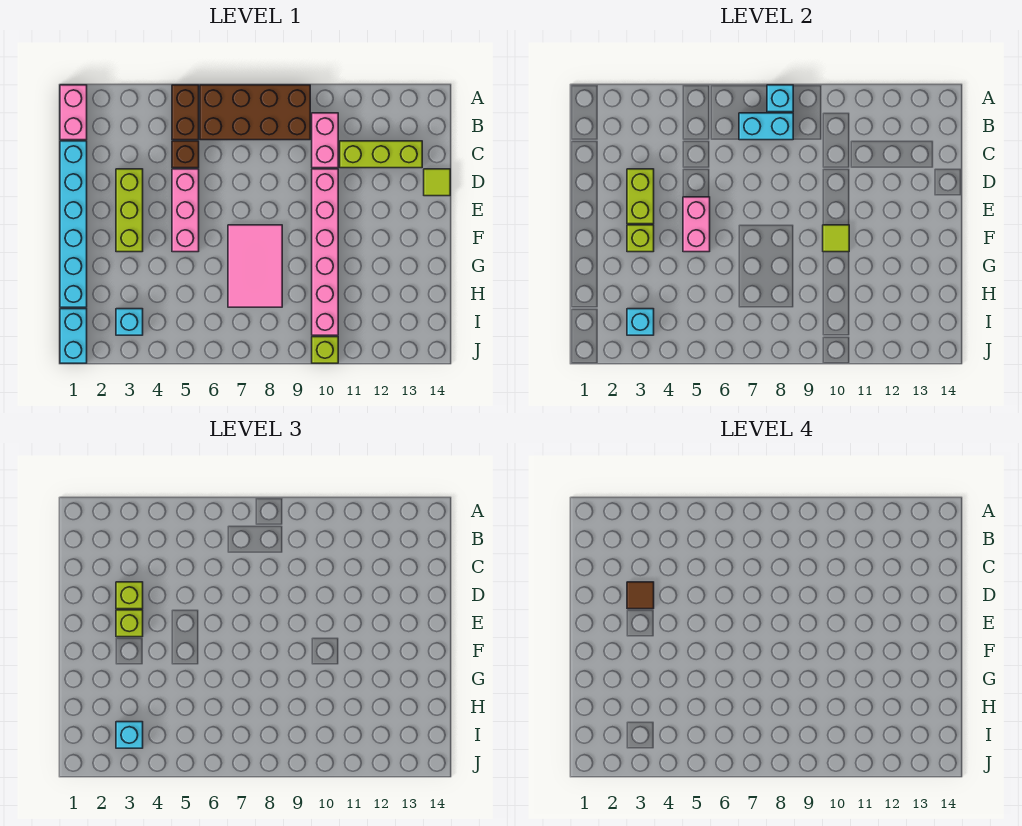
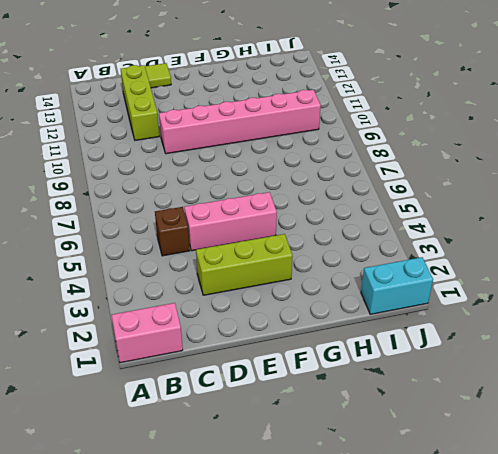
none -> brown 1x2 brick [172,85,199,140]
none -> brown 2x4 brick [200,85,310,140]
none -> pink 1x2 brick [312,113,338,168]

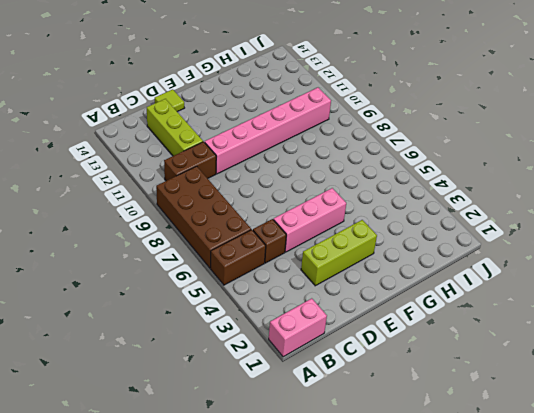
brown 1x2 brick [164,142,216,181] -> pink 1x2 brick [312,113,338,168]
none -> cyan 1x6 brick [60,141,87,307]
none -> pink 2x3 tile [228,225,282,307]
none -> cyan 1x2 brick [60,309,87,363]

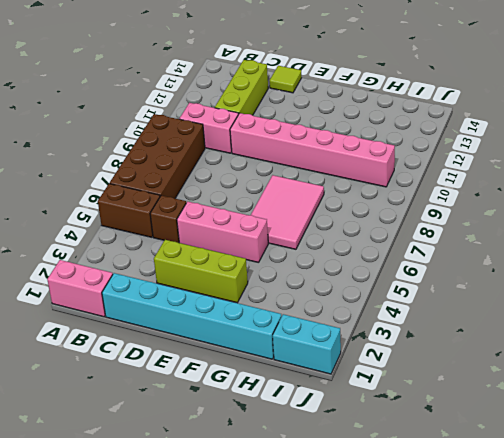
pink 2x3 tile [251,175,324,249] -> pink 2x3 tile turned to [228,225,282,307]
none -> cyan 1x1 brick [116,309,143,335]
none -> lime 1x1 brick [312,337,338,363]
none -> cyan 1x1 brick [767,85,793,112]

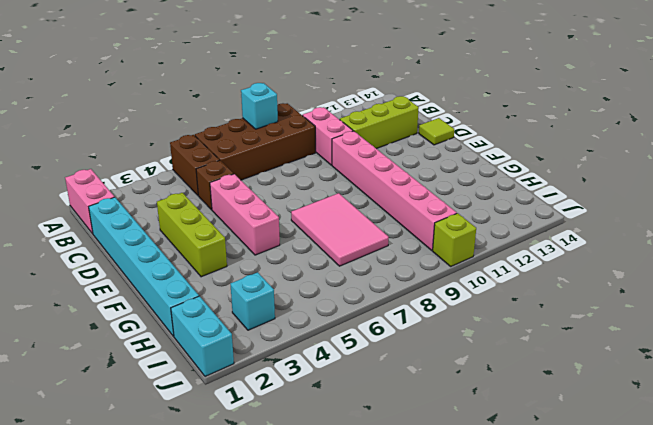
none -> cyan 1x2 brick [739,113,793,140]
none -> lime 1x2 brick [627,169,654,224]
none -> pink 1x2 brick [683,197,710,252]

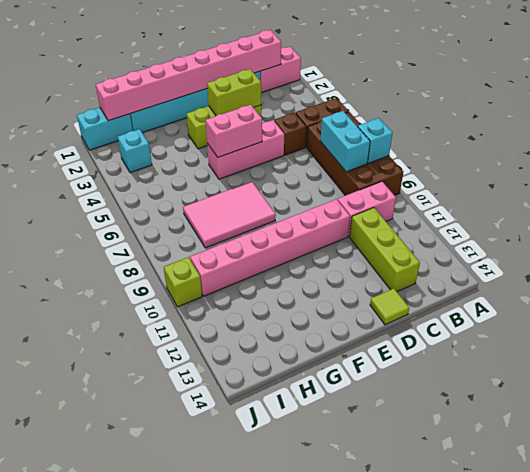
pink 1x8 brick [96,30,281,121] -> none
none -> lime 1x1 brick [627,225,654,252]
none -> lime 1x1 tile [823,225,849,252]
none -> cyan 1x1 brick [627,309,654,335]

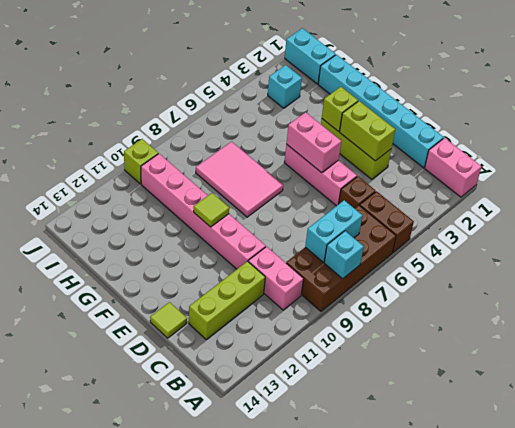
none -> cyan 1x1 brick [627,309,654,335]
none -> lime 1x1 brick [116,582,143,609]
none -> lime 1x1 brick [116,610,143,637]

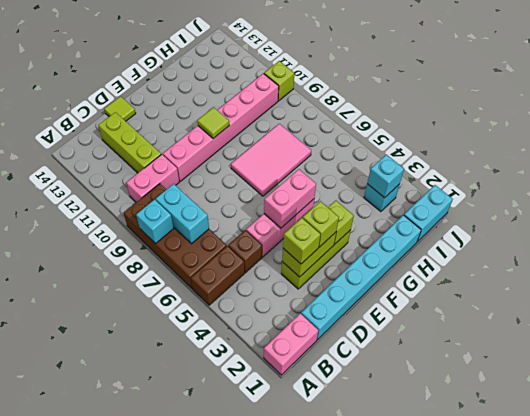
none -> cyan 1x1 brick [116,722,143,748]
none -> brown 1x1 tile [627,582,654,609]

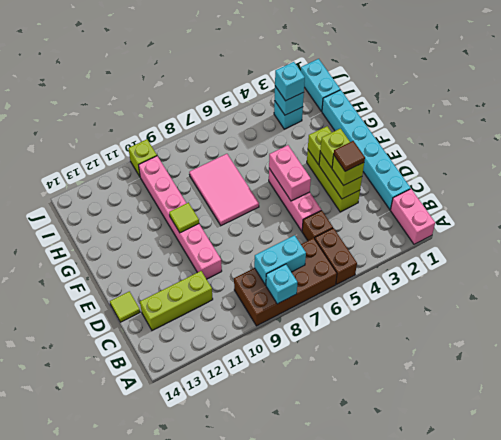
none -> pink 1x2 brick [312,113,338,168]

